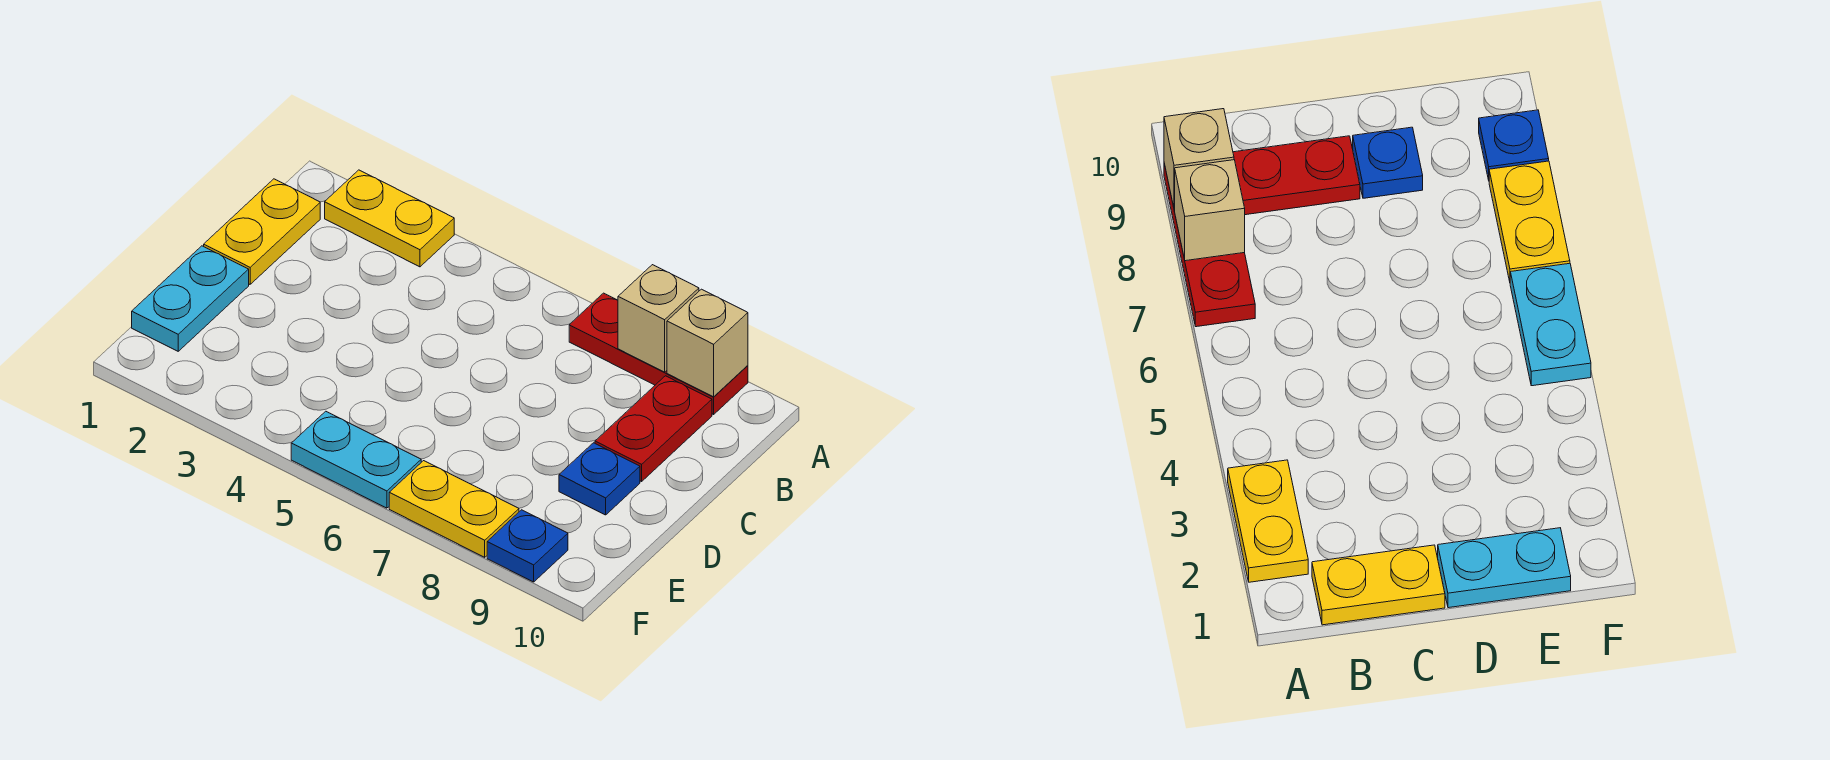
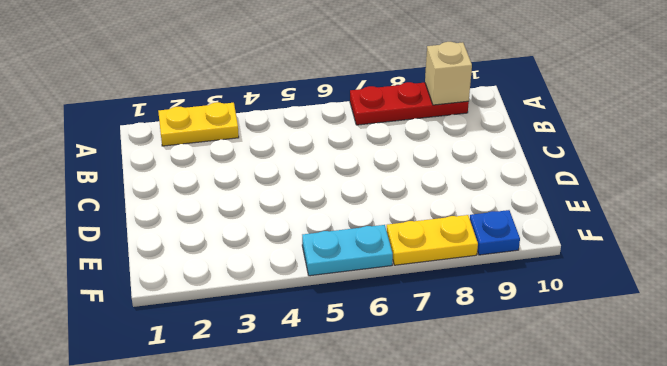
none -> yellow 1x2 plate [204,179,320,284]
none -> red 1x2 plate [595,376,712,481]

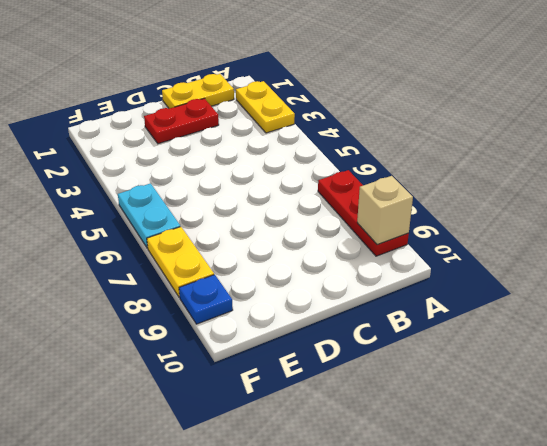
red 1x2 plate [144,98,219,144] -> red 1x2 plate moved to [595,376,712,481]
none -> cyan 1x2 plate [132,246,249,351]
none -> blue 1x1 plate [559,443,640,515]

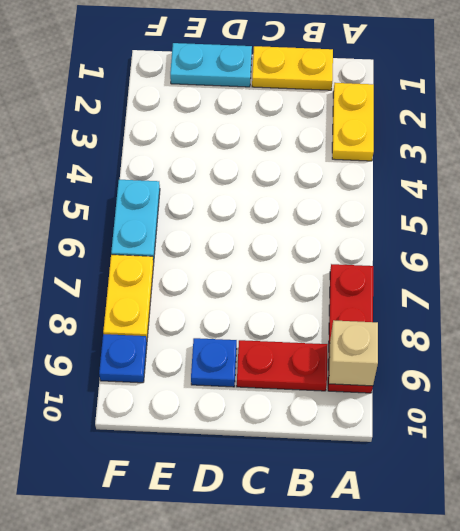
none -> tan 1x1 brick [618,265,699,372]

